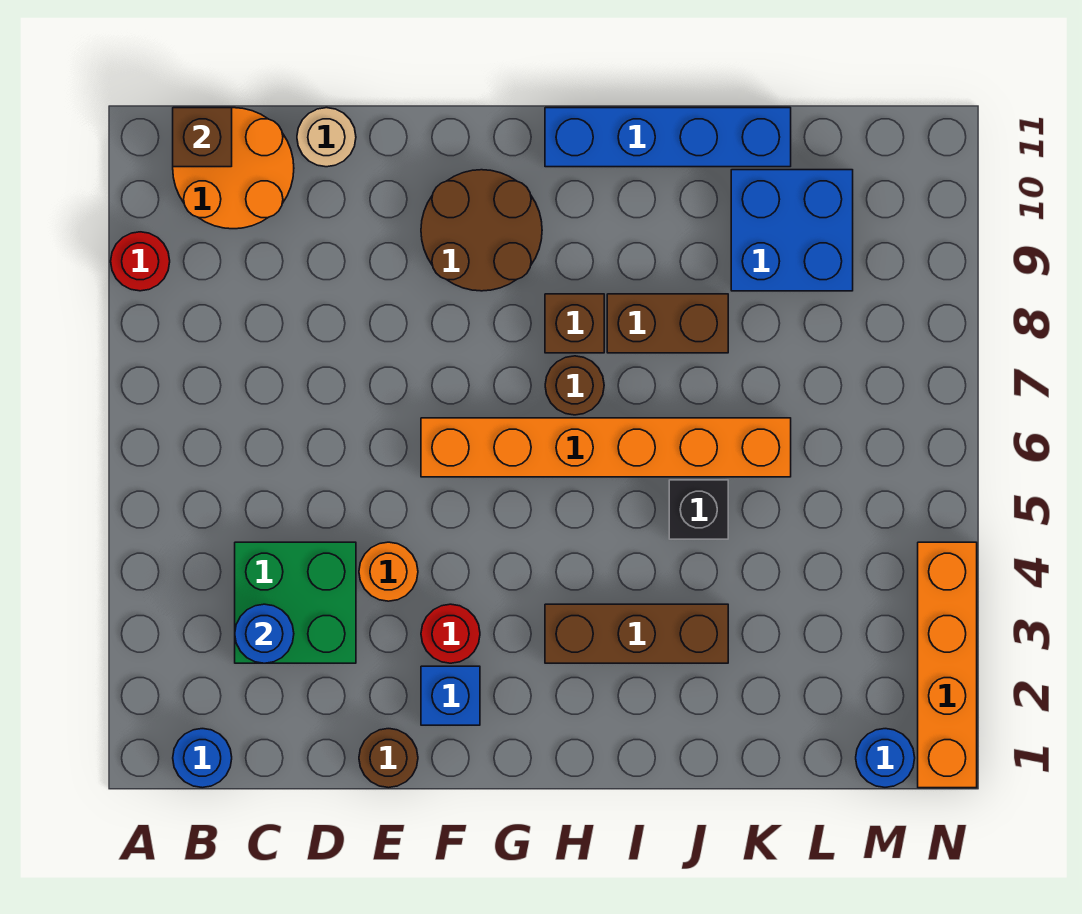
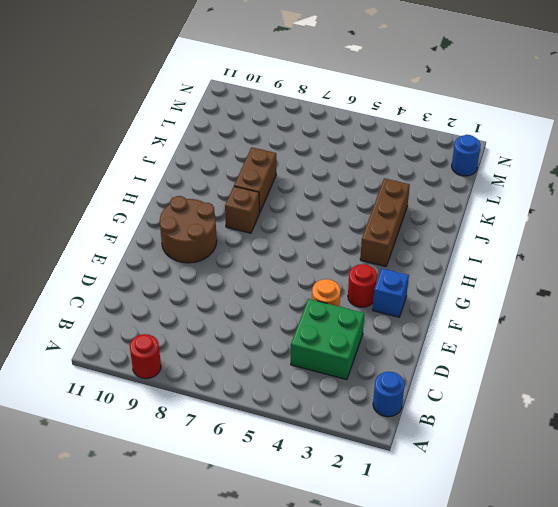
none -> orange 2x2 round brick [173,108,294,229]
none -> tan 1x1 round brick [297,108,356,167]
none -> brown 1x1 round brick [359,729,418,788]

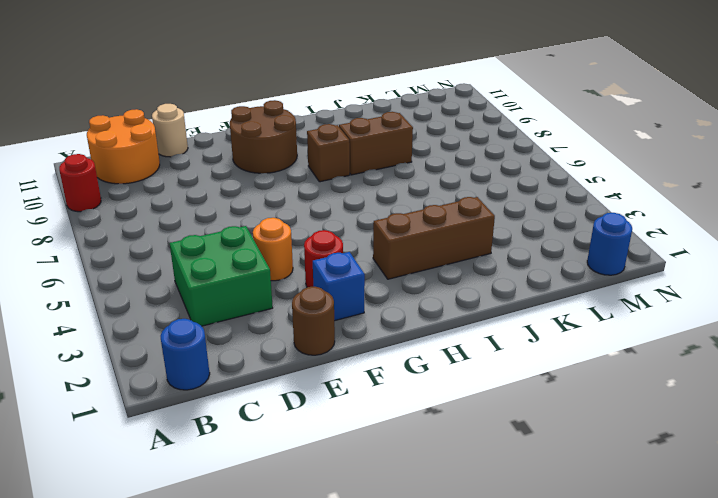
none -> orange 1x6 brick [421,418,791,477]
none -> brown 1x1 round brick [545,356,604,415]
none -> blue 1x4 brick [545,108,791,167]

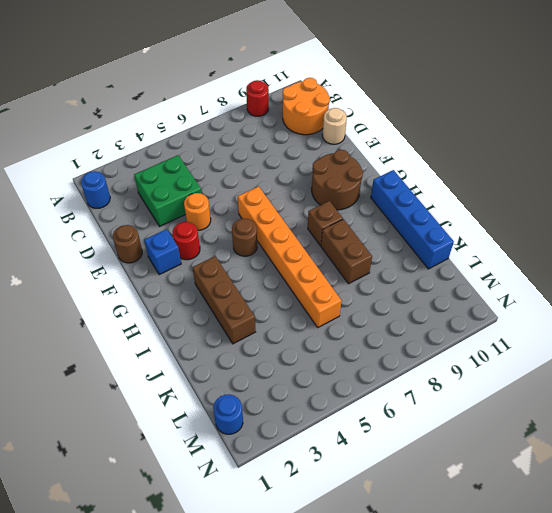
brown 1x1 round brick [232,219,257,256] -> brown 1x1 round brick moved to [545,356,604,415]
none -> black 1x1 brick [669,480,728,539]
none -> blue 2x2 brick [731,170,853,291]
none -> orange 1x4 brick [918,542,977,788]

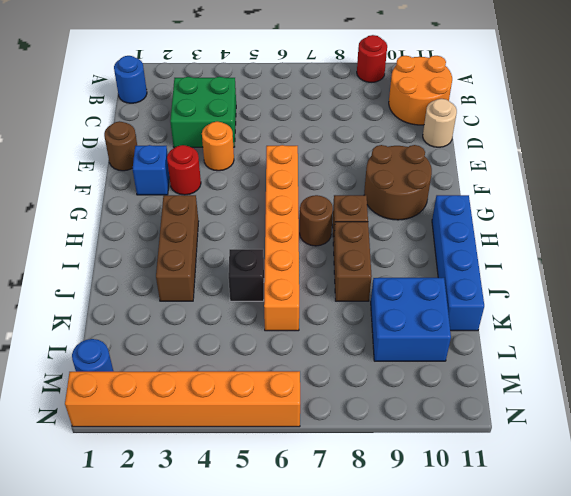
orange 1x6 brick [65,371,300,427] -> orange 1x4 brick [918,542,977,788]
none -> brown 1x1 brick [173,108,232,167]
none -> blue 1x1 round brick [235,604,294,663]

